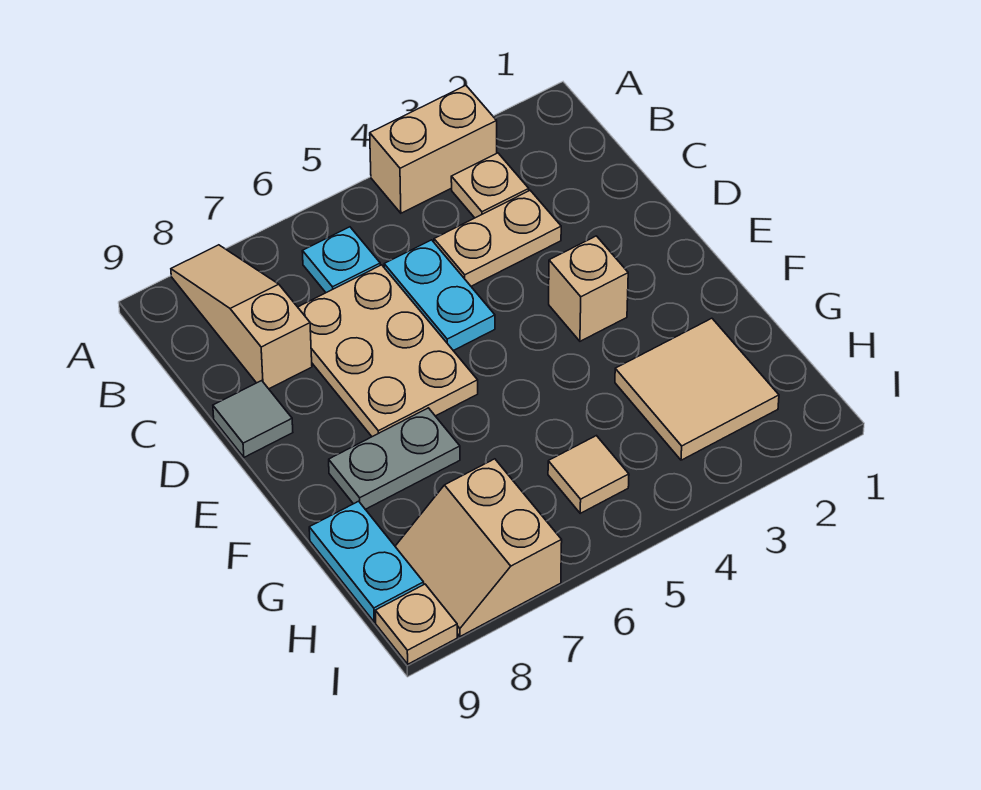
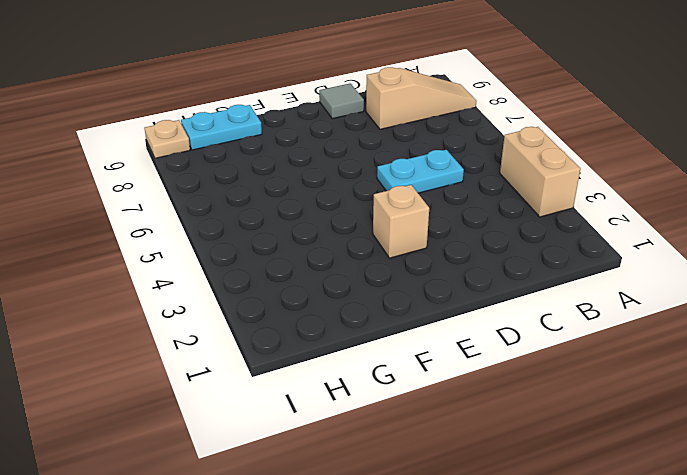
none -> tan 1x1 plate [451,153,529,218]
none -> cyan 1x1 plate [302,227,380,293]
none -> tan 1x2 plate [434,191,561,286]

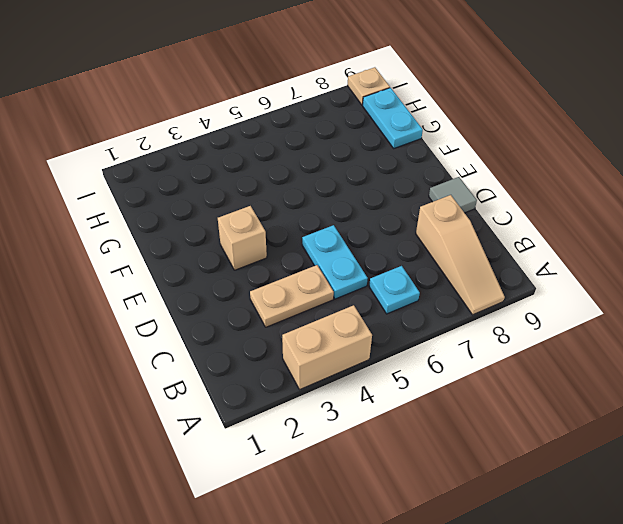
none -> tan 1x1 plate [451,153,529,218]
none -> tan 2x3 plate [298,265,478,437]
none -> grey 1x2 plate [329,408,460,509]

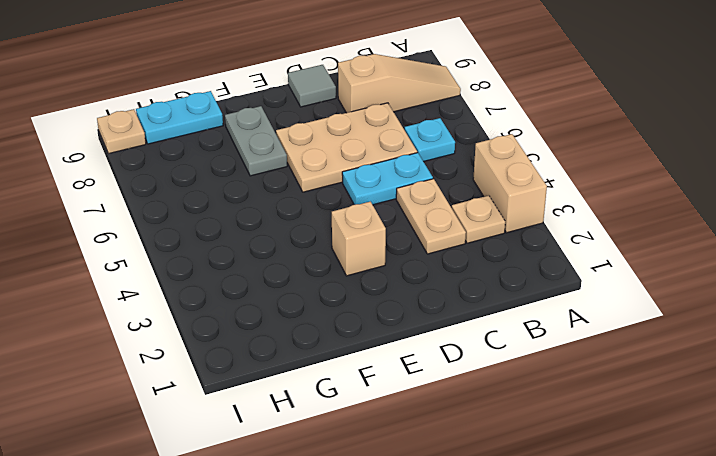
none -> tan 2x2 tile [615,318,779,460]
none -> tan 1x1 tile [548,436,629,513]
none -> tan 2x2 slope [395,459,562,636]

